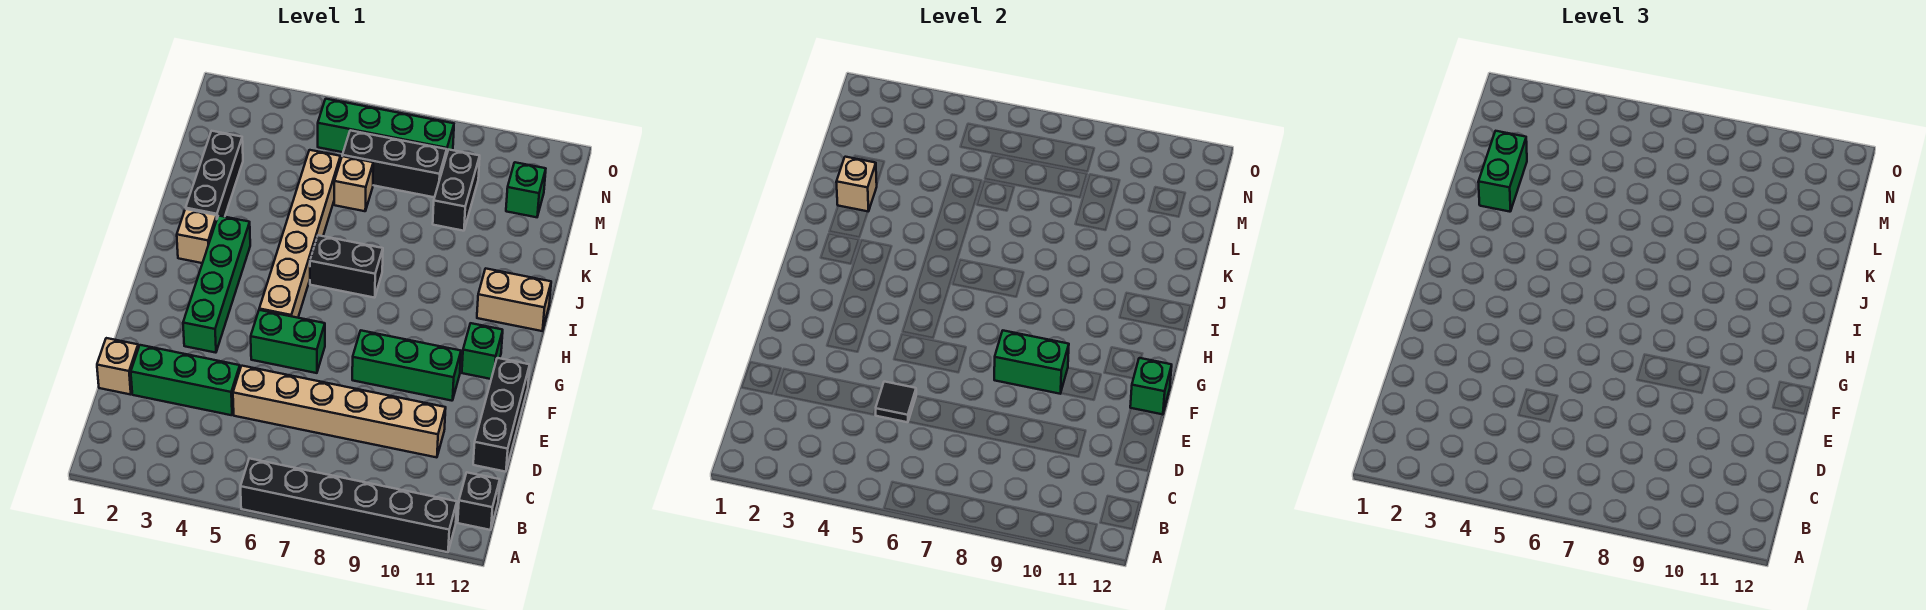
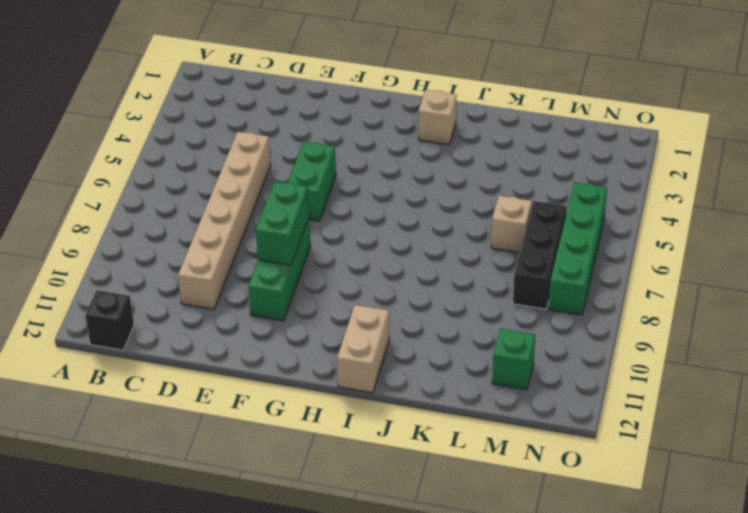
none -> black 1x6 brick [241,458,457,552]
none -> tan 1x1 brick [97,338,138,395]
none -> green 1x3 brick [131,345,240,415]

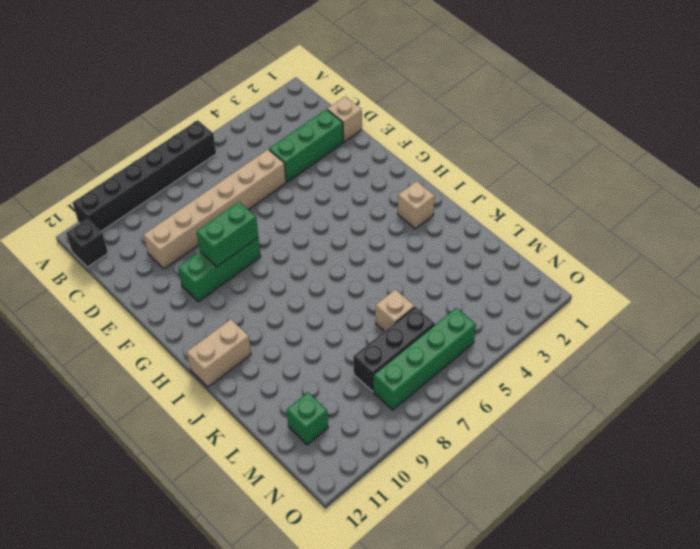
none -> black 1x3 brick [473,358,530,472]
none -> green 1x4 brick [183,216,250,353]
none -> green 1x2 brick [251,310,325,373]

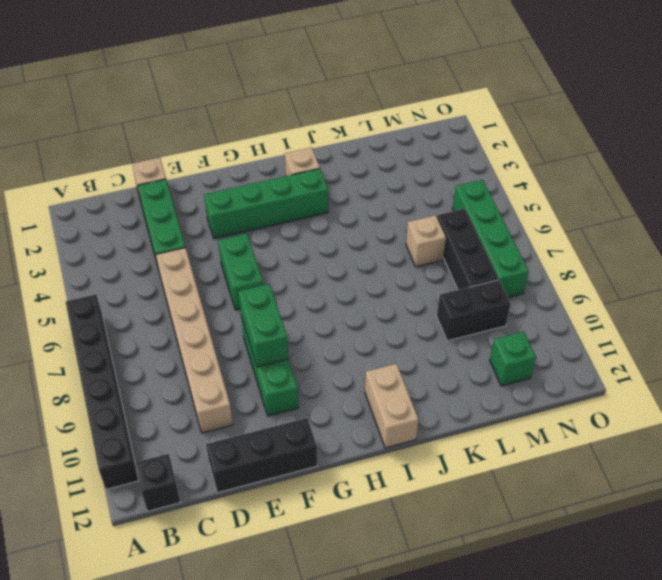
none -> tan 1x6 brick [259,150,340,318]
none -> green 1x1 brick [462,323,503,379]
none -> black 1x2 brick [310,235,383,298]

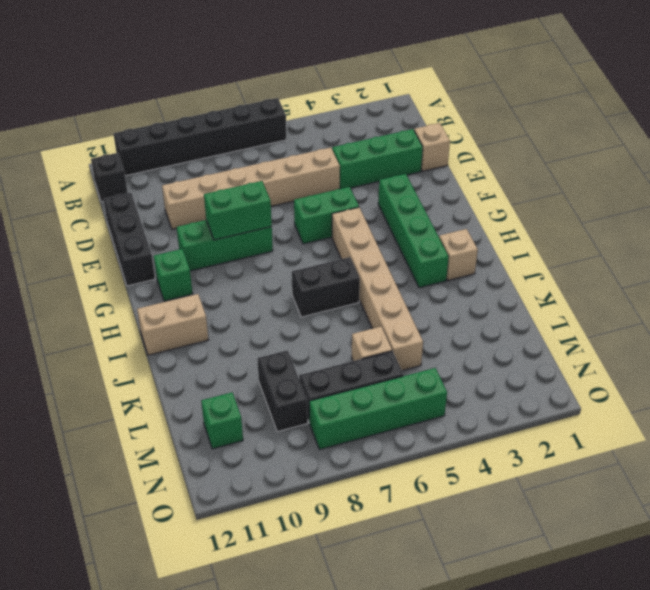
none -> black 1x3 brick [186,131,243,217]
none -> black 1x1 tile [875,382,916,422]
none -> green 1x1 brick [1130,358,1172,415]

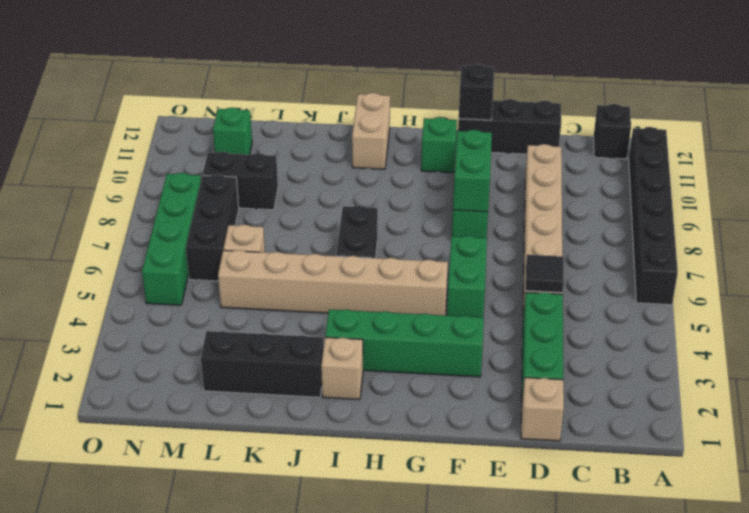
black 1x1 brick [459,64,494,120] -> green 1x1 brick [1130,358,1172,415]
none -> tan 1x1 brick [836,157,877,211]
none -> green 1x2 brick [1478,131,1527,212]

